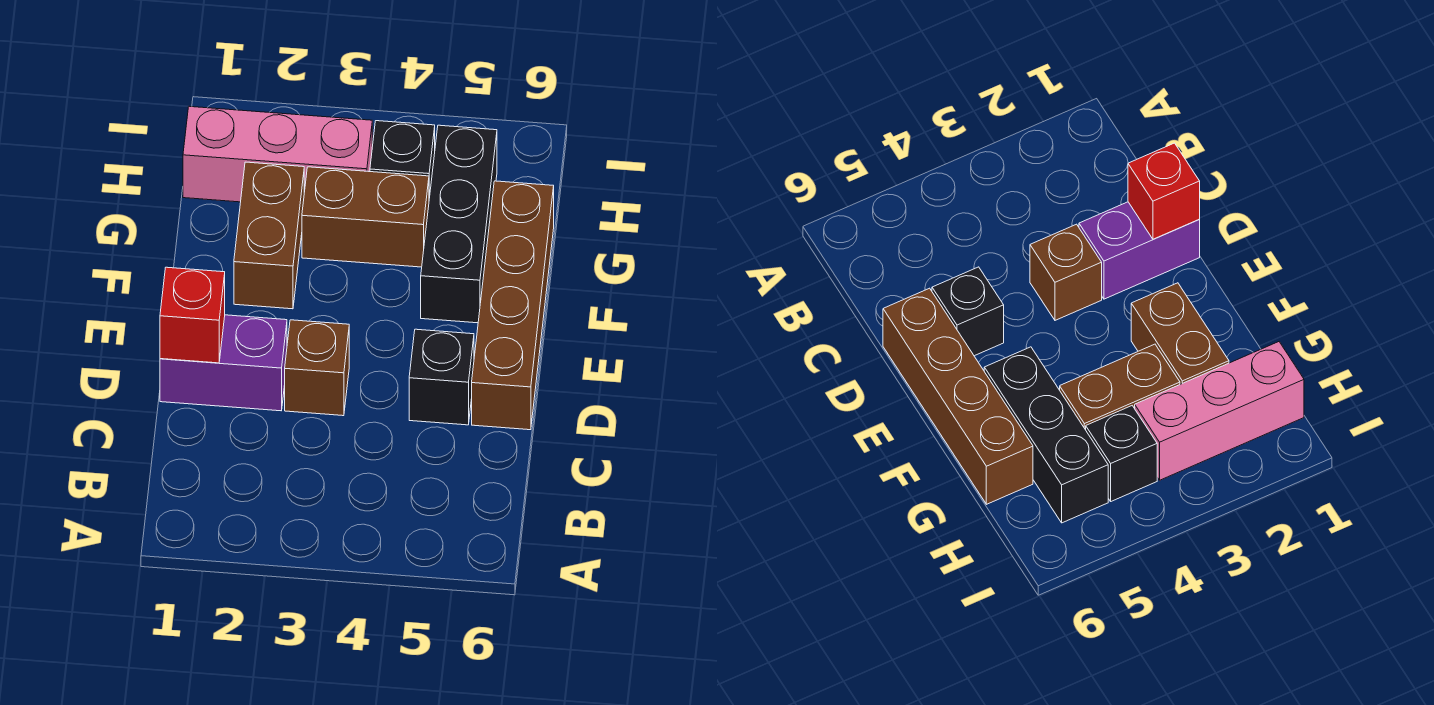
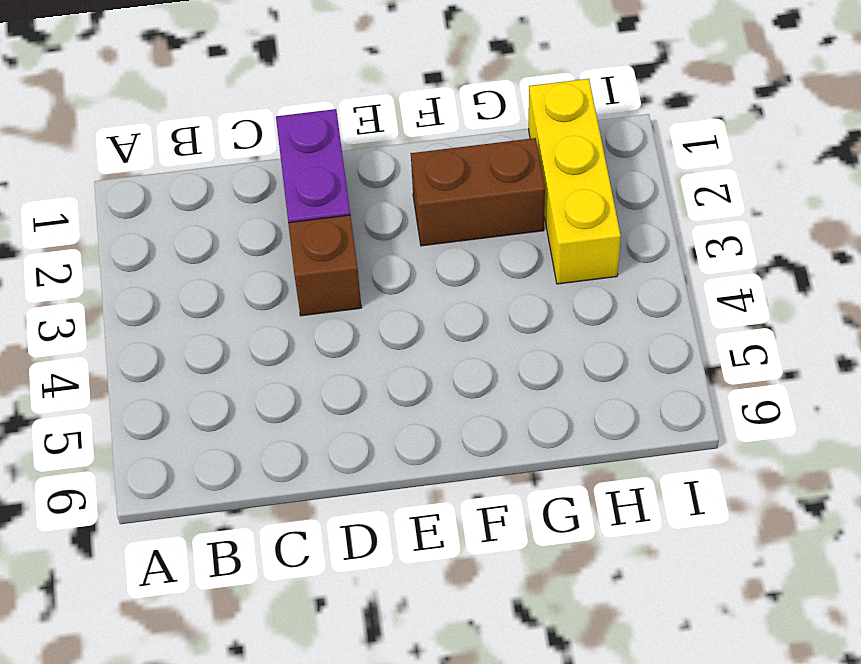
yellow 1x3 brick [529,79,621,284] -> pink 1x3 brick [183,106,372,202]
none -> black 1x1 brick [409,329,474,425]
none -> brown 1x4 brick [472,181,554,430]

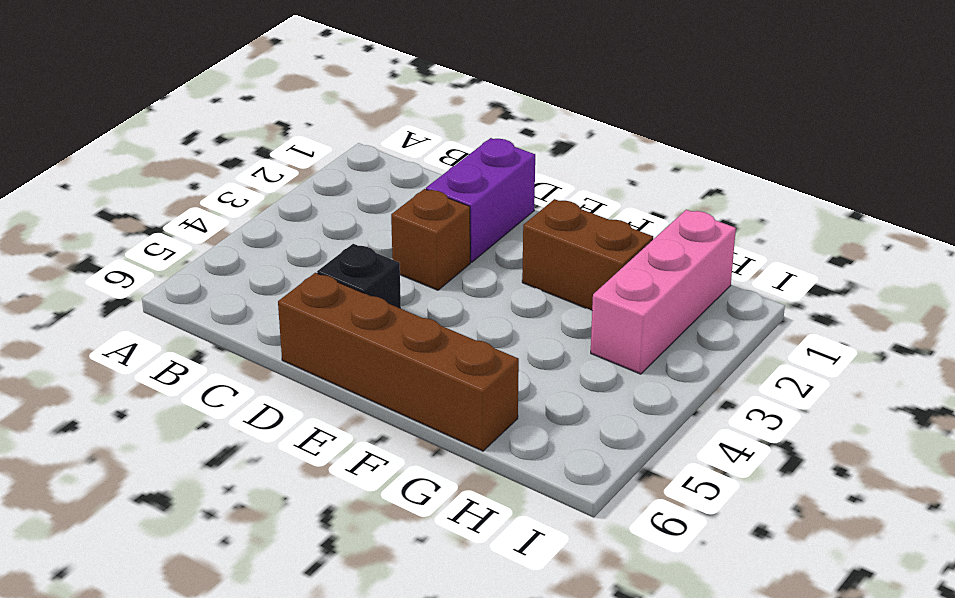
none -> black 1x3 brick [421,125,497,323]
none -> brown 1x2 brick [302,167,429,267]

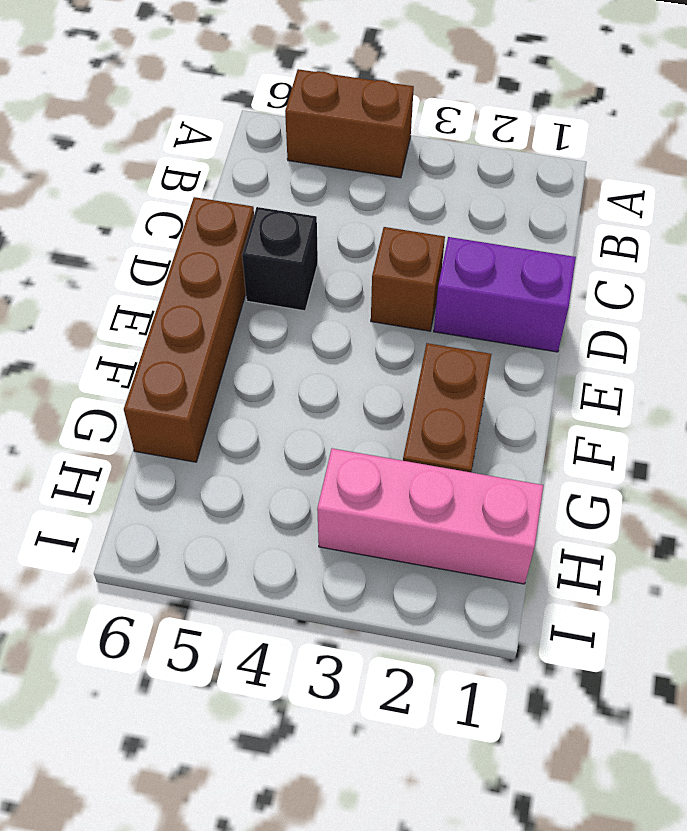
brown 1x2 brick [285,69,414,178] -> brown 1x2 brick moved to [302,167,429,267]
none -> black 1x3 brick [421,125,497,323]
none -> black 1x1 brick [370,121,435,198]

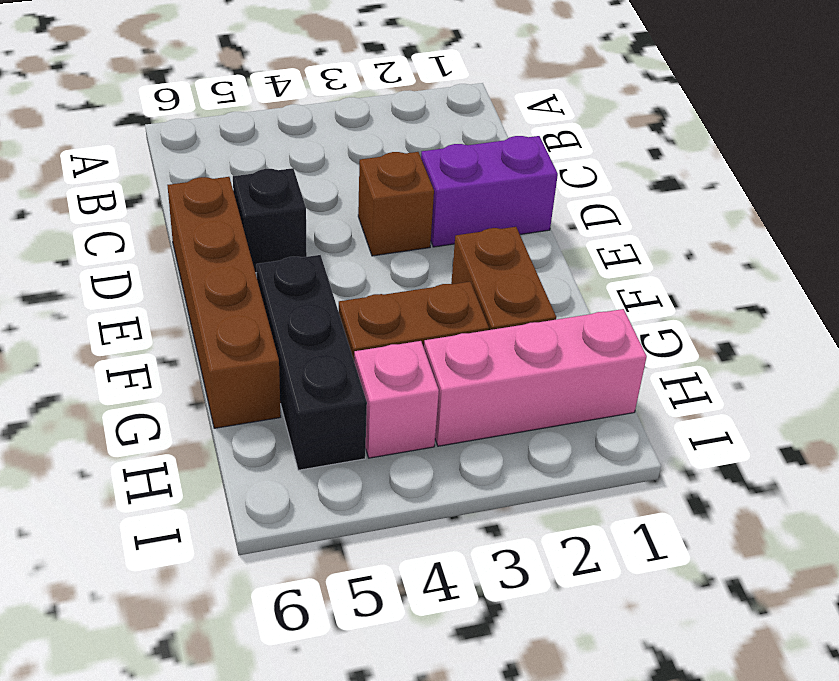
pink 1x1 brick [354,341,439,458] -> black 1x1 brick [370,121,435,198]
none -> red 1x1 brick [160,267,225,363]

